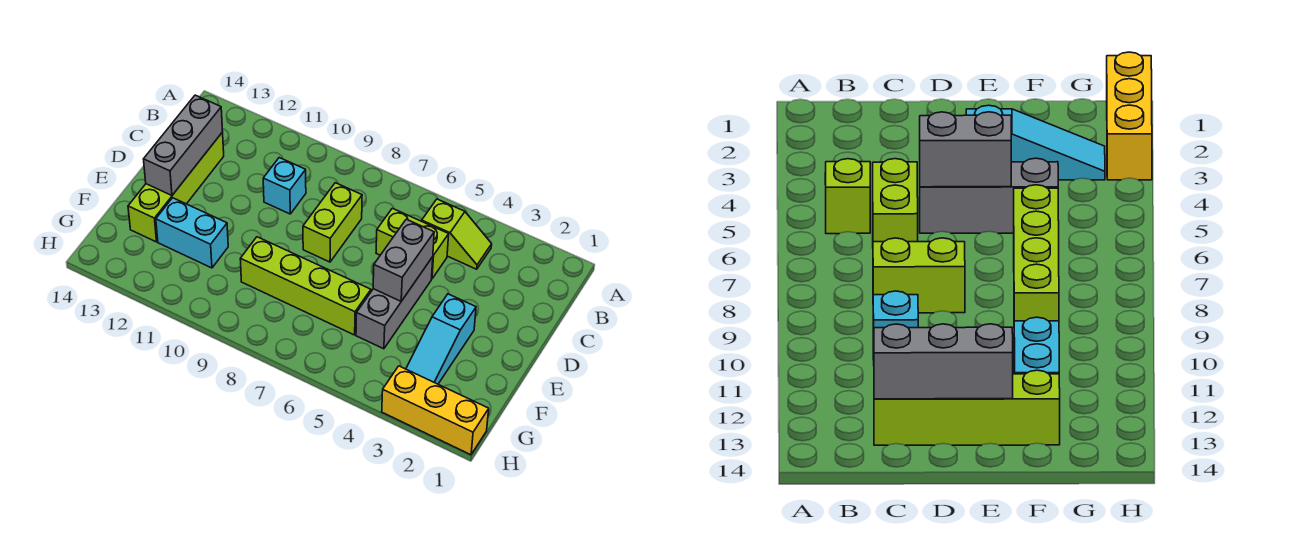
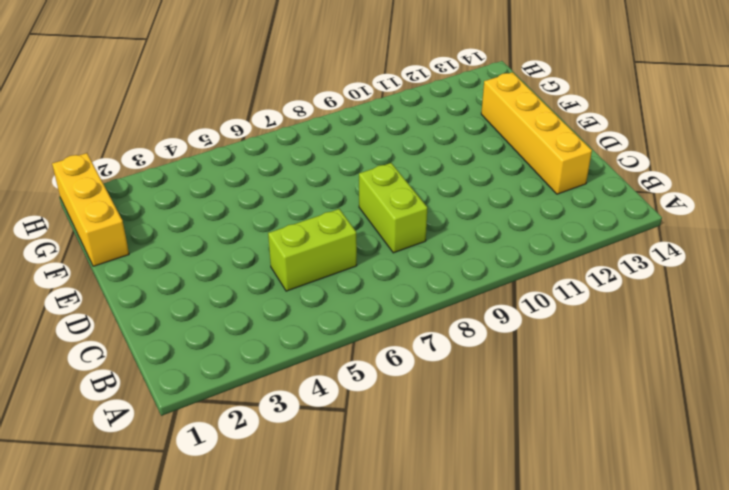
yellow 1x4 brick [481,72,592,194] -> lime 1x4 brick [128,132,224,242]
yellow 1x3 brick [52,153,129,266] -> yellow 1x3 brick turned to [382,366,489,455]
none -> lime 1x2 slope [422,199,492,269]
none -> cyan 1x1 brick [263,158,306,214]
none -> grey 1x3 brick [356,257,433,349]

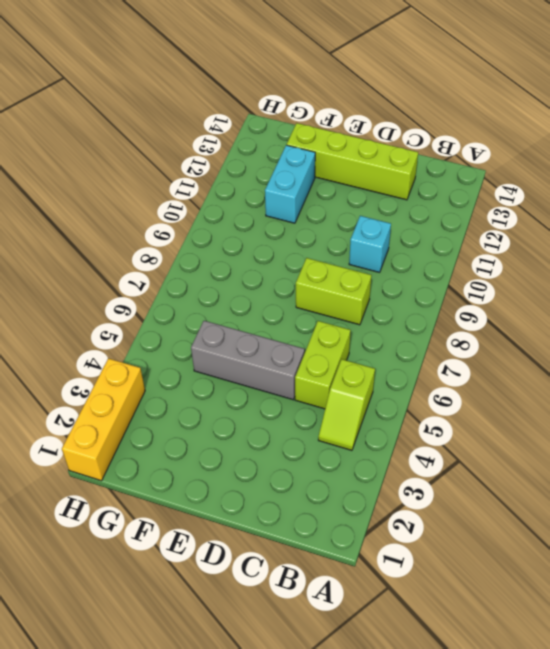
none -> cyan 1x3 slope [406,294,476,384]
none -> lime 1x4 brick [240,237,371,335]
none -> grey 1x3 brick [144,95,223,195]

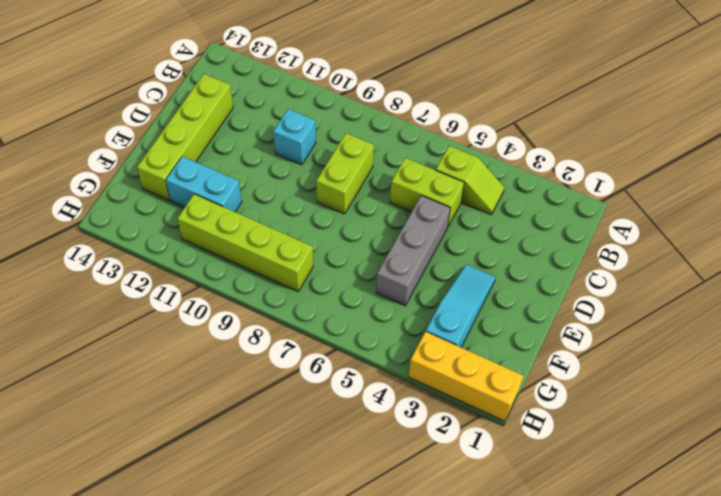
cyan 1x3 slope [426,264,496,347] -> cyan 1x3 slope turned to [406,294,476,384]
lime 1x4 brick [177,194,313,291] -> lime 1x4 brick moved to [240,237,371,335]
none -> grey 1x3 brick [144,95,223,195]
none -> grey 1x2 brick [373,219,434,301]

